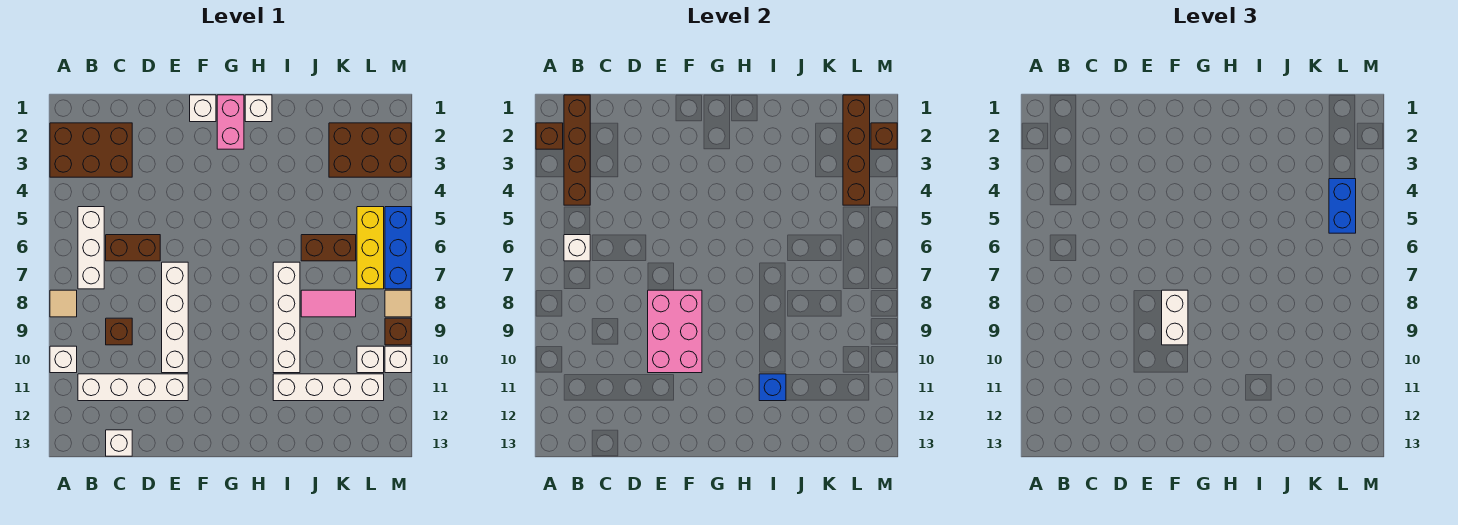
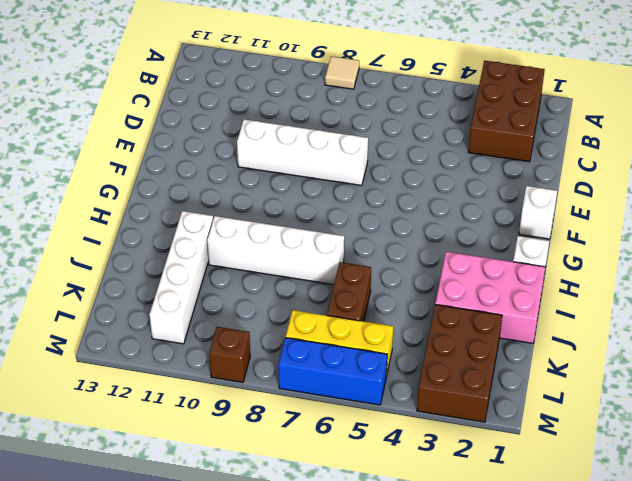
pink 2x3 brick [435,252,545,343] -> pink 2x3 brick moved to [648,290,702,373]
none -> white 1x1 brick [50,346,77,373]
none -> white 1x3 brick [78,207,104,289]
none -> white 1x4 brick [78,374,188,401]
none -> brown 1x2 brick [106,235,160,261]

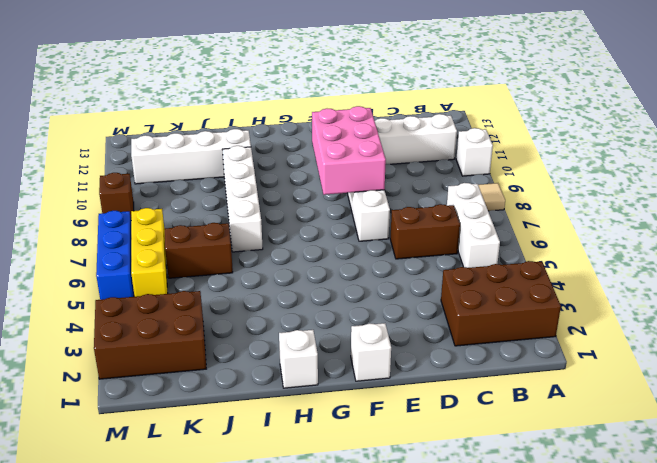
none -> brown 1x1 brick [106,318,132,345]
none -> white 1x1 brick [106,430,132,456]
none -> pink 1x2 brick [217,95,244,149]
none -> pink 1x2 tile [301,290,356,317]

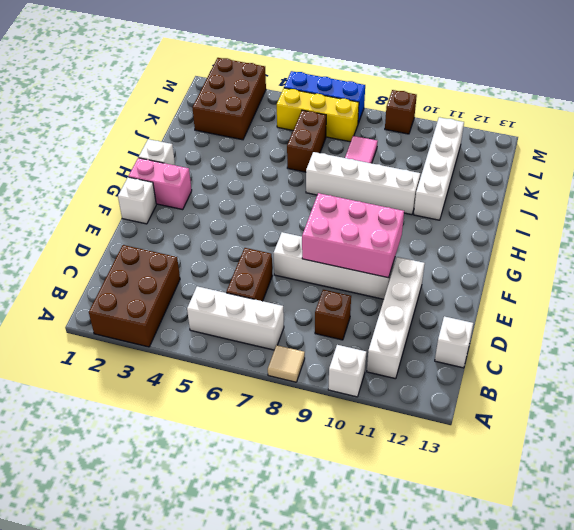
none -> white 1x1 brick [357,346,384,373]
none -> tan 1x1 tile [385,290,411,317]
none -> white 1x1 brick [385,346,411,373]
none -> brown 1x1 brick [536,123,563,149]

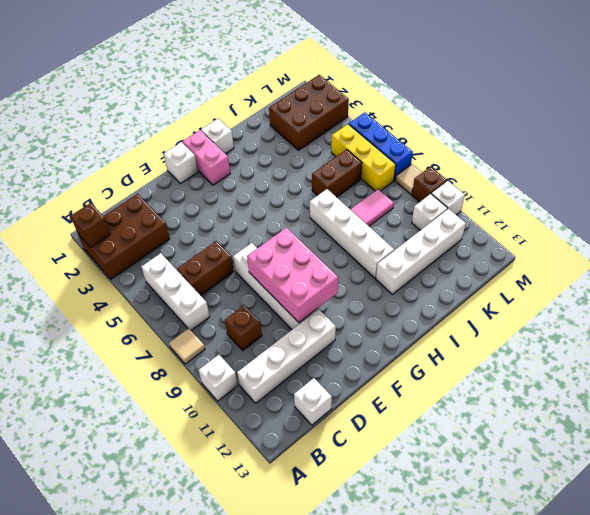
none -> brown 1x4 brick [564,95,590,205]
none -> white 1x1 brick [564,235,590,261]
none -> blue 1x1 brick [759,374,786,401]
none -> brown 1x4 brick [843,95,870,205]

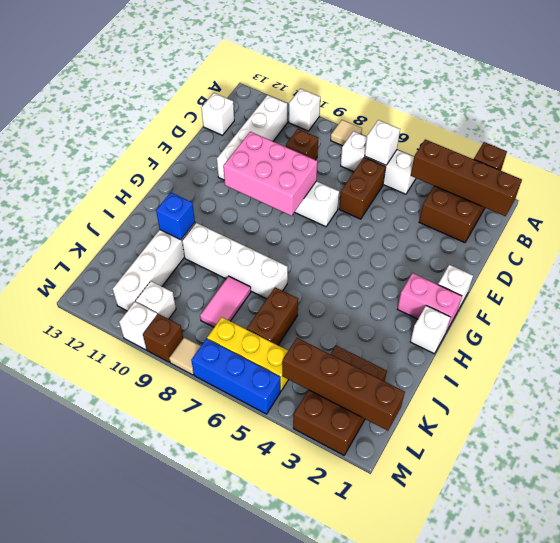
none -> brown 1x1 brick [871,123,897,149]
none -> white 1x2 brick [1162,290,1188,345]
none -> blue 1x2 brick [1329,179,1356,233]

